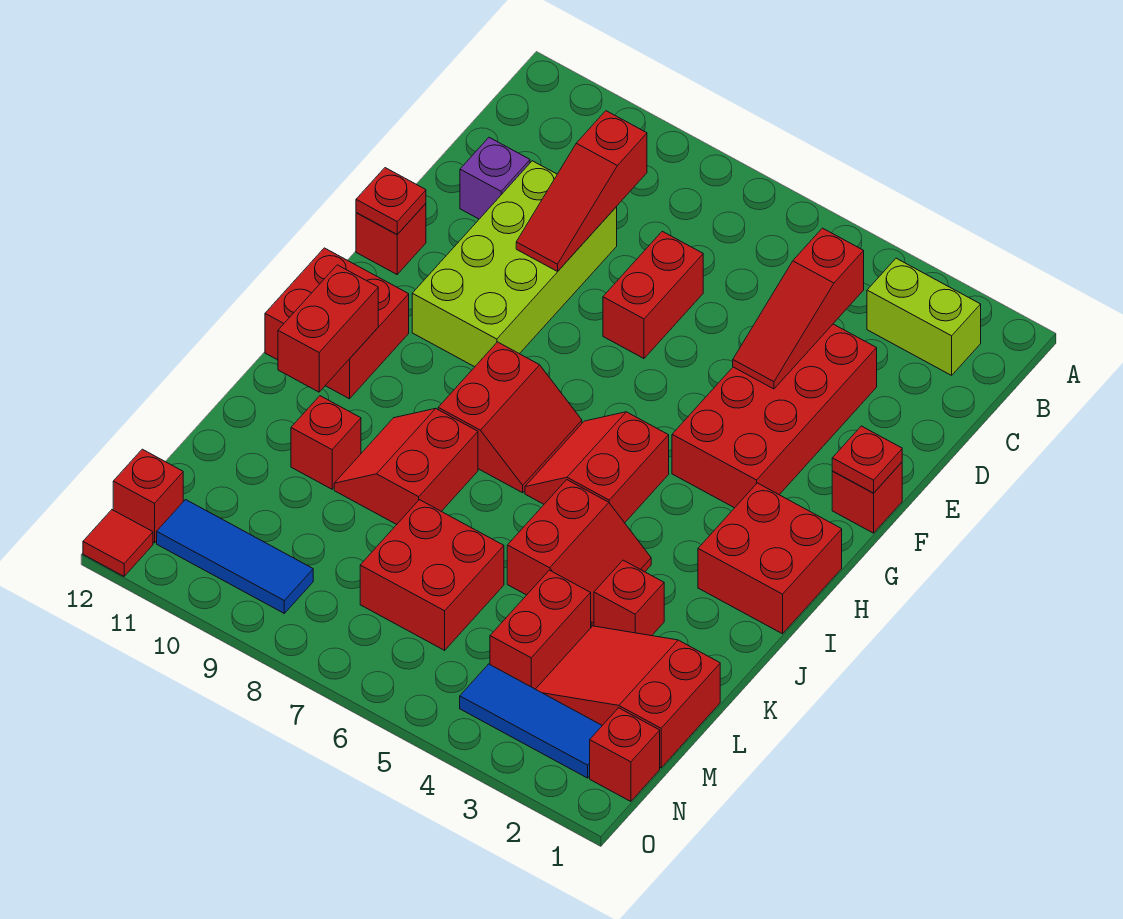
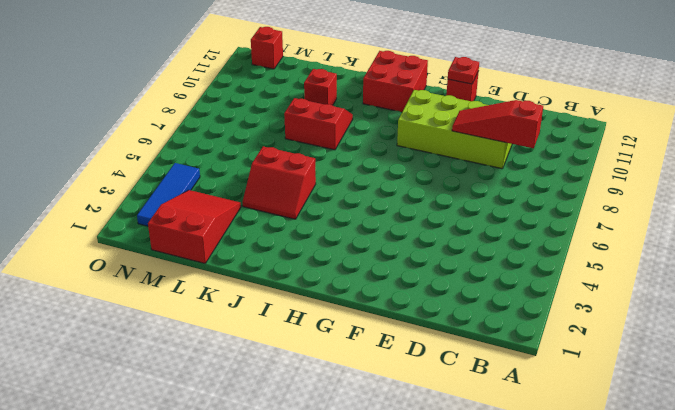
none -> lime 1x2 brick [867,258,981,375]
none -> red 2x4 brick [672,324,877,508]
none -> red 1x2 brick [603,231,703,358]

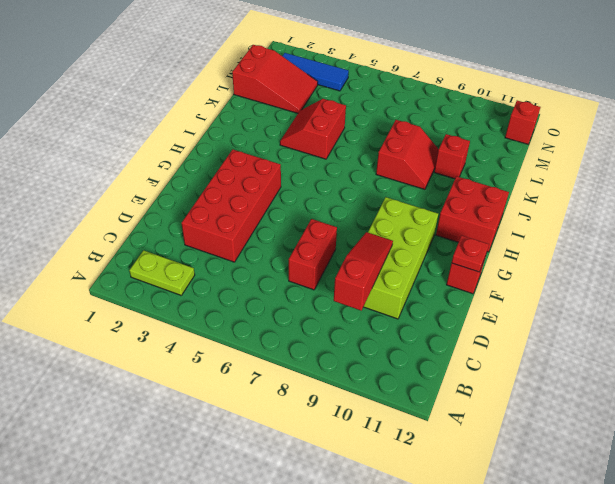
lime 1x2 plate [129,250,195,295] -> lime 1x2 brick [867,258,981,375]
none -> purple 1x1 brick [460,138,530,219]
none -> red 1x1 brick [832,462,902,533]
none -> red 2x2 brick [698,483,842,634]

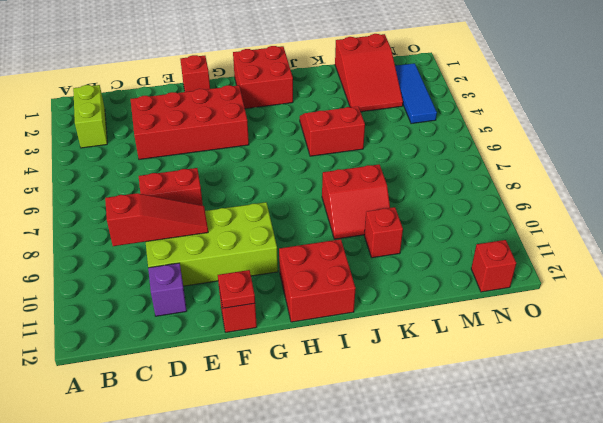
none -> red 2x2 slope [525,412,669,523]
none -> red 2x2 slope [438,342,582,493]
none -> red 1x1 brick [594,560,664,636]

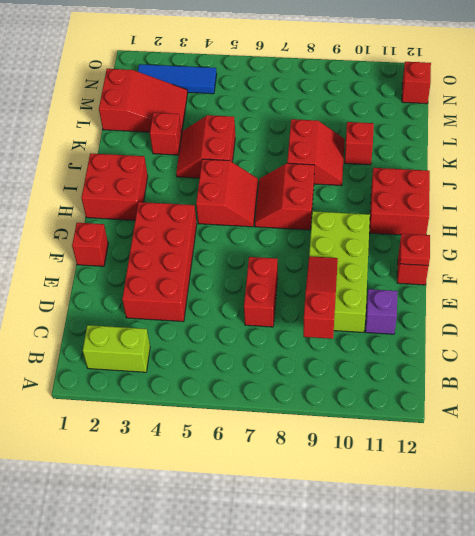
none -> red 1x2 brick [490,570,591,689]
none -> red 2x2 brick [360,500,504,650]
none -> red 1x1 brick [590,708,660,802]

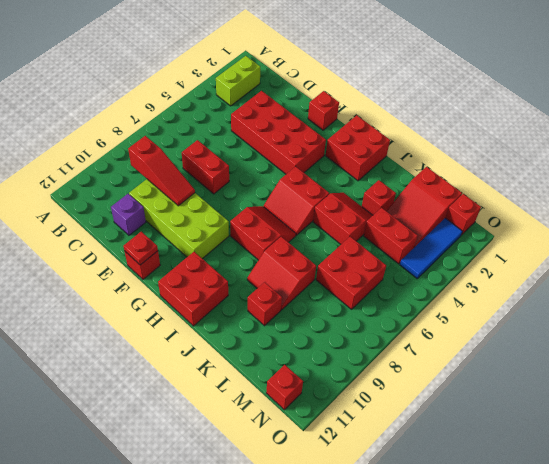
none -> blue 1x3 tile [157,500,313,613]
none -> red 1x1 tile [83,510,153,576]
none -> red 1x3 slope [733,228,864,389]

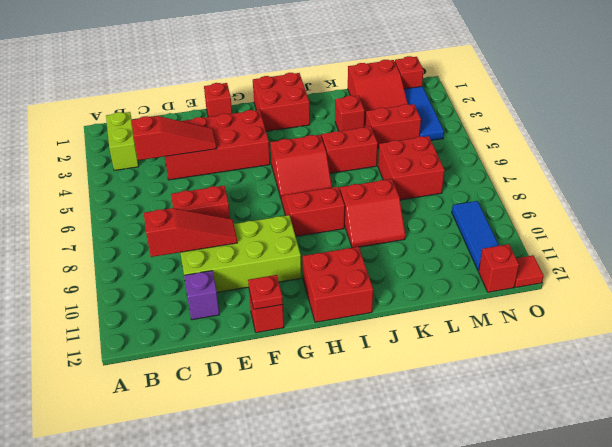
none -> red 1x1 brick [291,396,361,489]
none -> red 1x1 plate [832,426,902,493]
none -> red 1x2 brick [278,265,378,392]

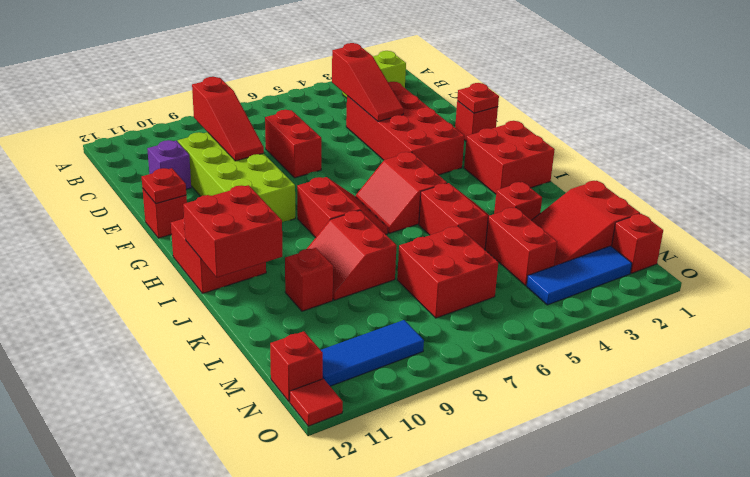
red 2x2 brick [183,185,282,277] -> red 1x2 brick [278,265,378,392]

